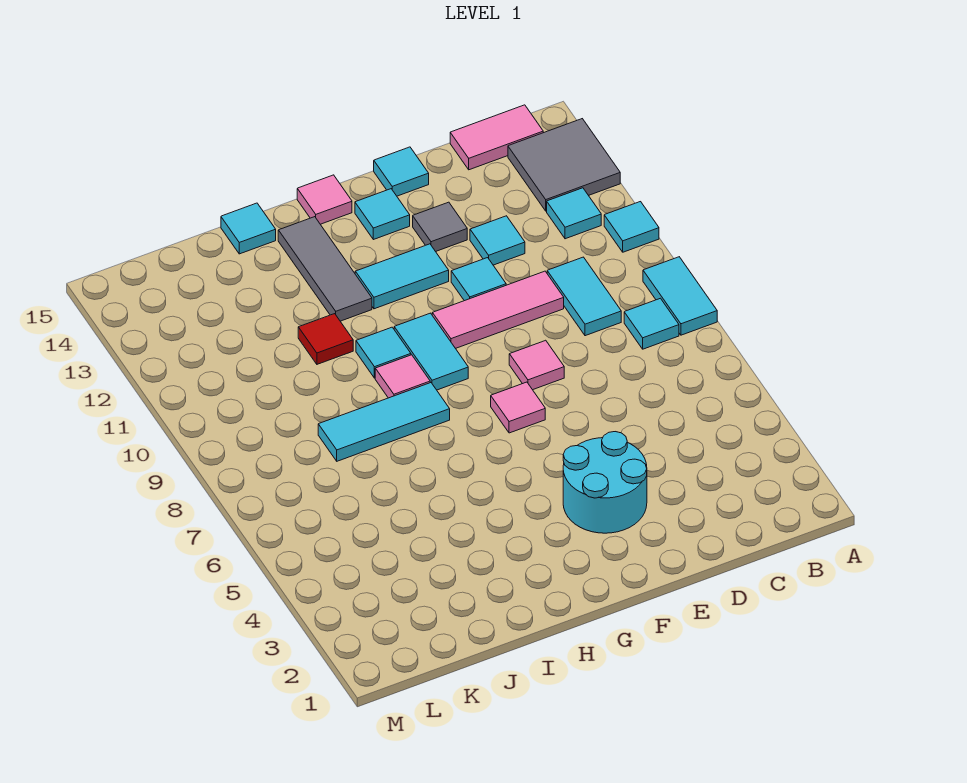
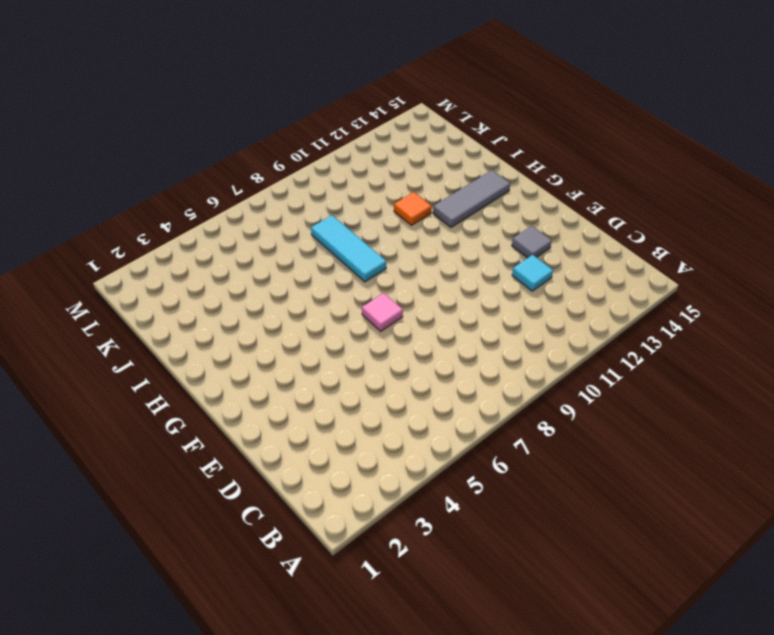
orange 1x1 tile [394,192,431,225] -> red 1x1 tile [298,314,353,364]
none -> cyan 1x2 tile [643,257,717,335]
none -> cyan 1x1 tile [604,202,659,252]
none -> grey 2x2 tile [508,119,620,211]

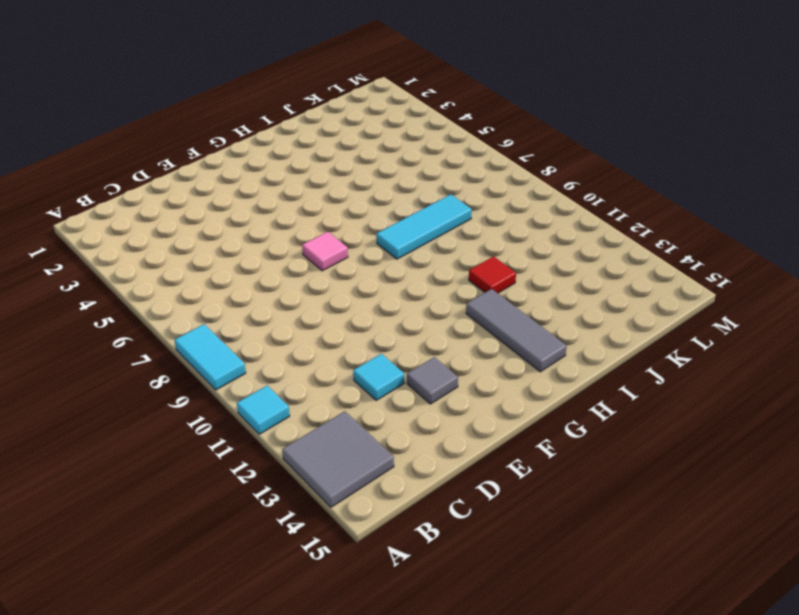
none -> cyan 1x1 tile [624,298,679,349]
none -> cyan 1x1 tile [547,188,601,239]
none -> pink 1x2 tile [450,105,543,170]

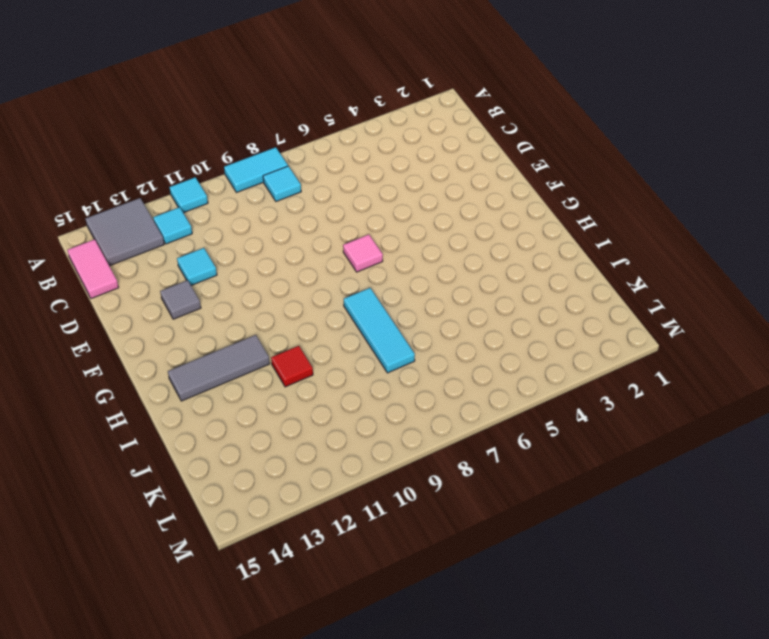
none -> cyan 1x2 tile [547,257,621,336]
none -> pink 1x3 tile [432,271,564,348]
none -> cyan 2x2 round brick [563,432,647,533]

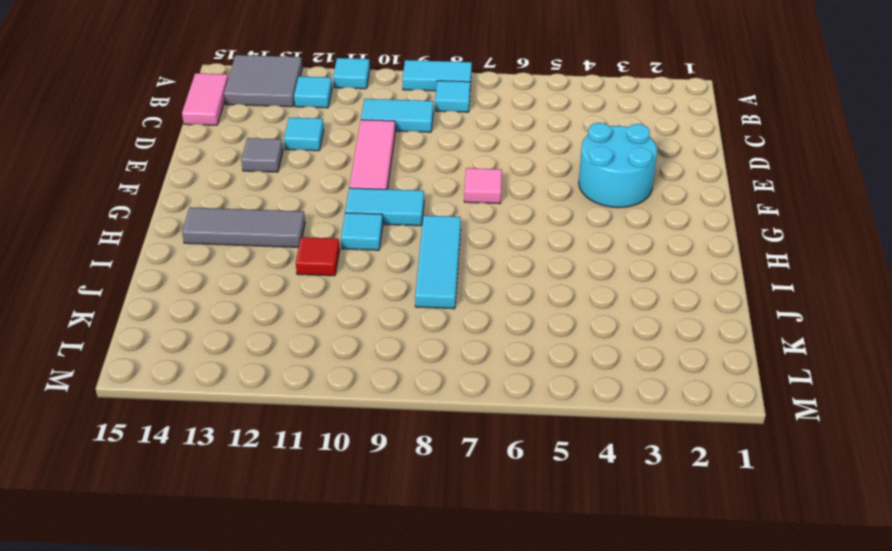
none -> pink 1x1 tile [509,340,564,390]
none -> cyan 1x1 tile [451,258,506,301]
none -> cyan 1x1 tile [374,147,429,196]

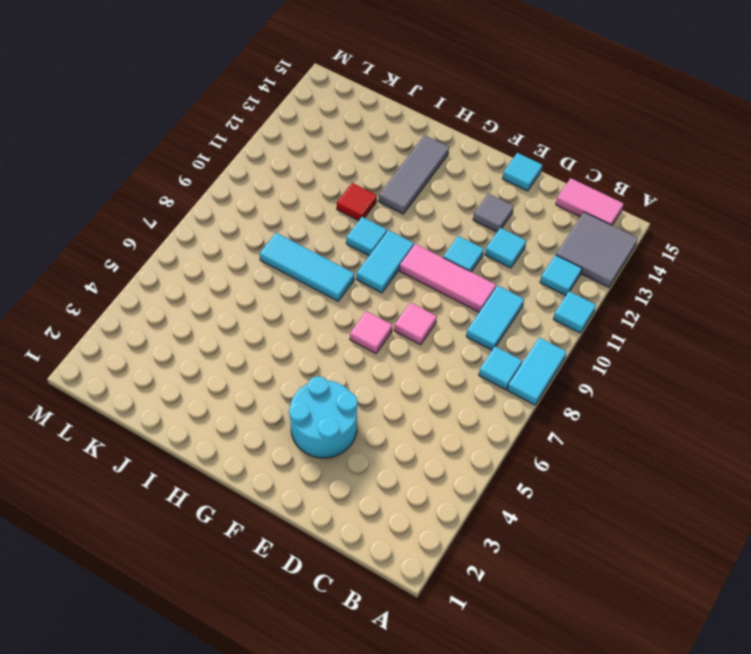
none -> cyan 1x2 tile [355,244,449,309]
none -> cyan 1x1 tile [355,189,410,240]
none -> pink 1x1 tile [297,175,352,224]

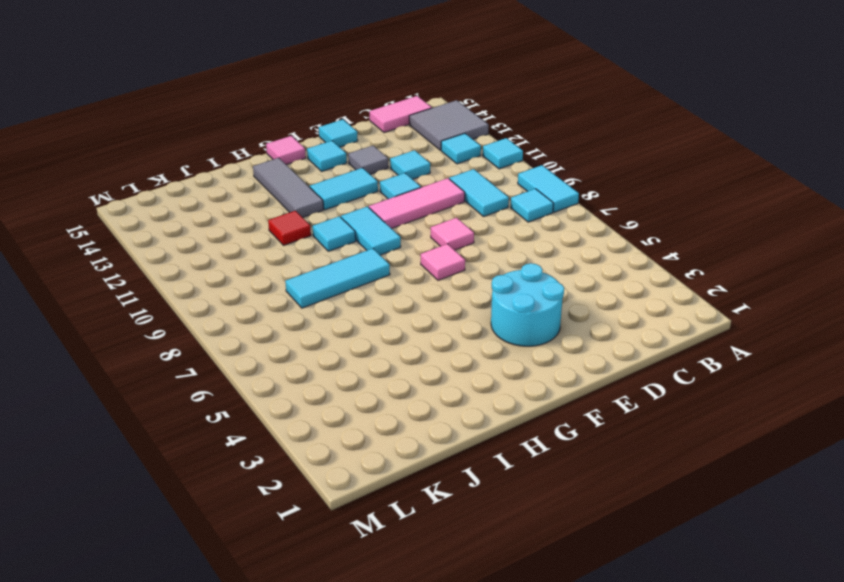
none -> pink 1x1 tile [375,355,430,398]
none -> cyan 1x1 tile [221,203,276,254]

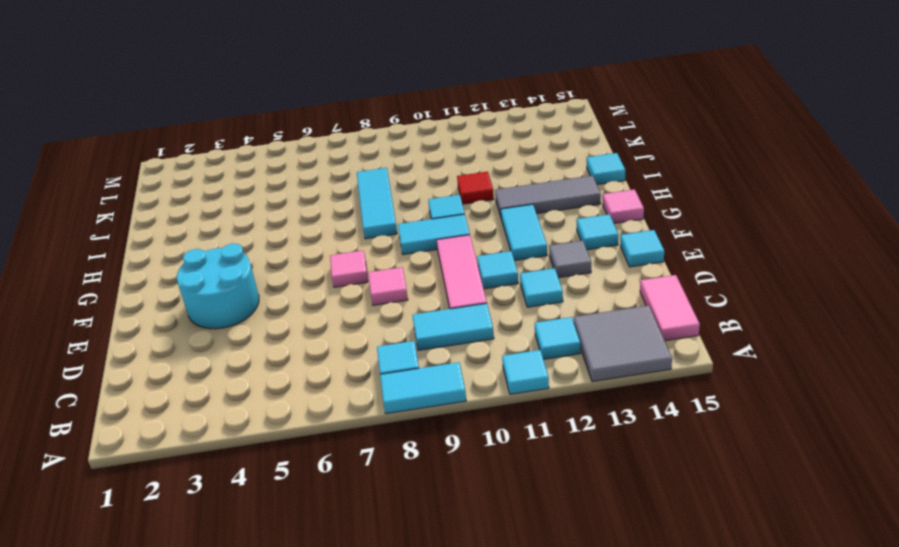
none -> pink 1x1 tile [375,355,430,398]

